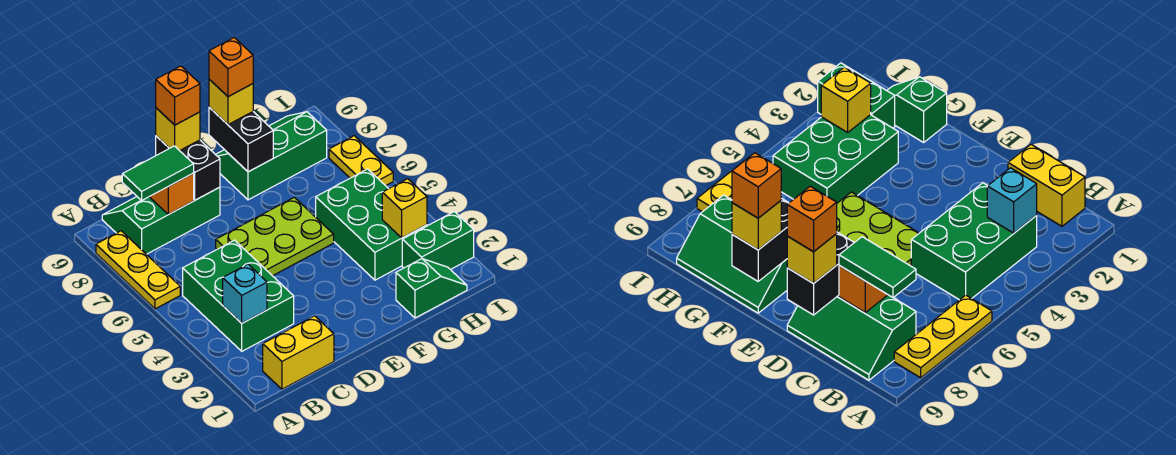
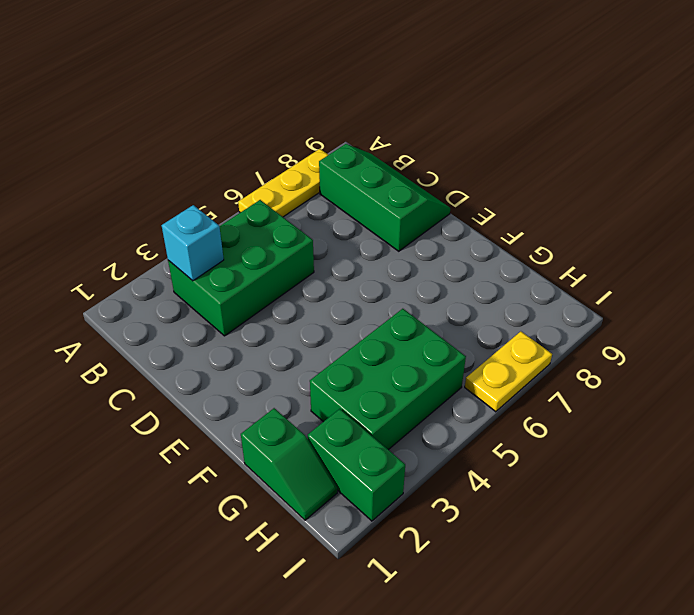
none -> yellow 1x2 brick [263,316,334,389]
none -> lime 2x3 plate [216,197,334,276]
none -> green 2x3 slope [215,112,327,200]

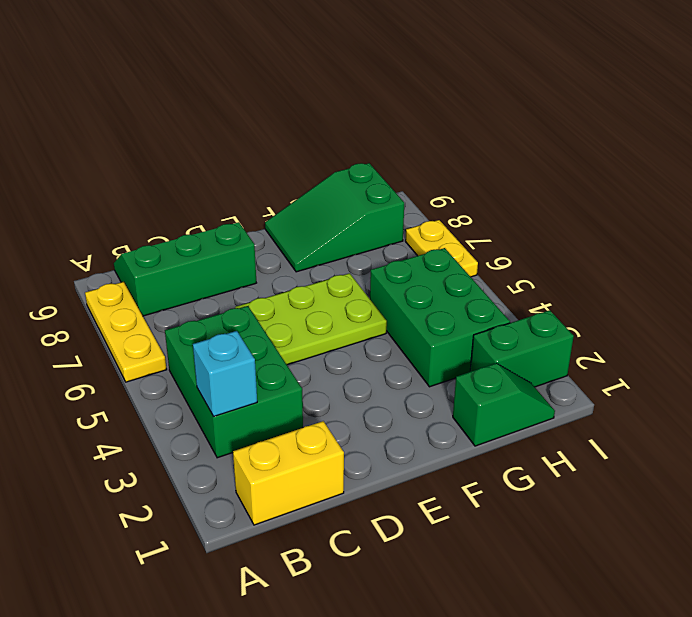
green 2x3 slope [265,163,404,272] -> green 2x3 slope turned to [215,112,327,200]
none -> orange 1x1 brick [149,173,194,214]
none -> black 1x2 brick [156,136,220,200]
none -> black 1x2 brick [209,107,273,172]

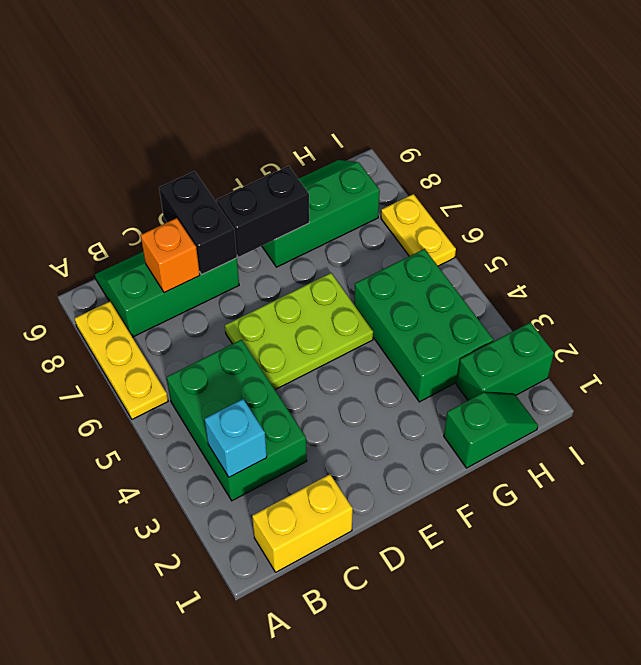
black 1x2 brick [217,166,309,257] -> black 1x2 brick turned to [209,107,273,172]
none -> yellow 1x1 brick [382,179,427,238]
none -> green 1x2 tile [122,146,194,200]
none -> yellow 1x1 brick [156,108,200,151]

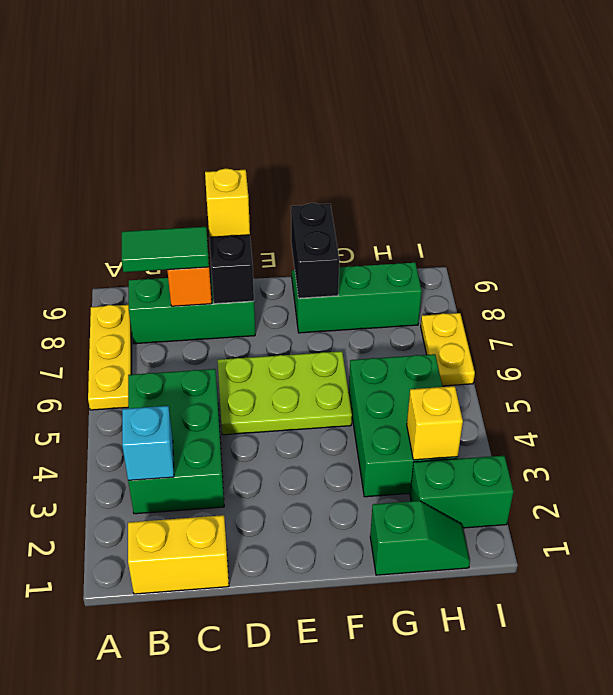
none -> yellow 1x1 brick [209,79,253,125]
none -> orange 1x1 brick [156,66,200,125]
none -> orange 1x1 brick [209,38,253,97]

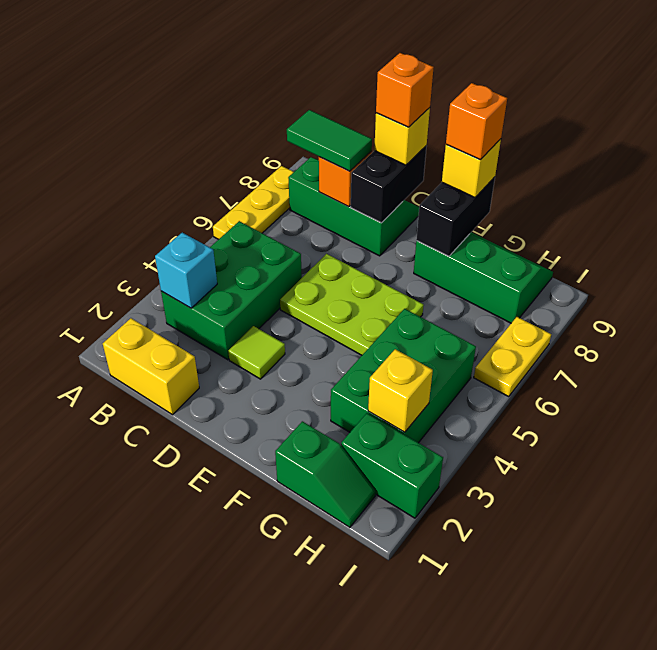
lime 1x1 tile [228,326,285,379] -> none

